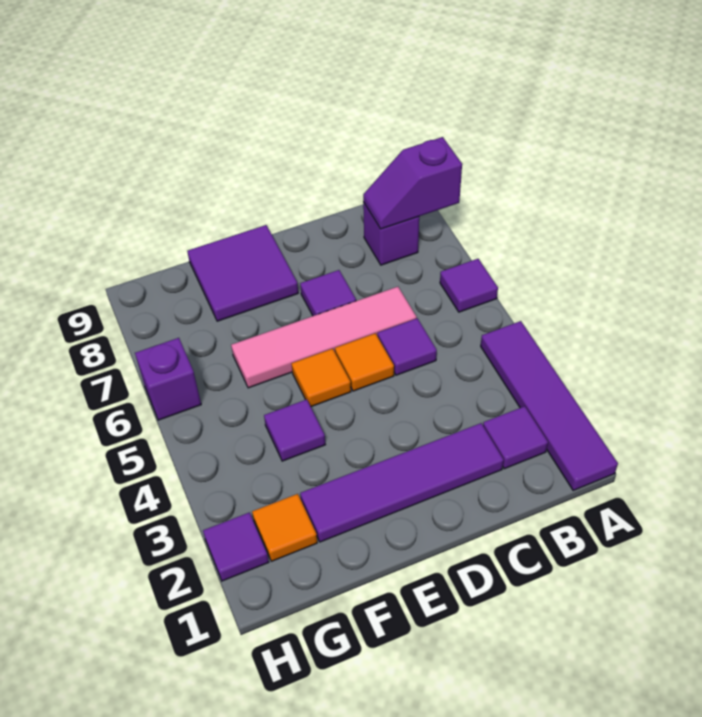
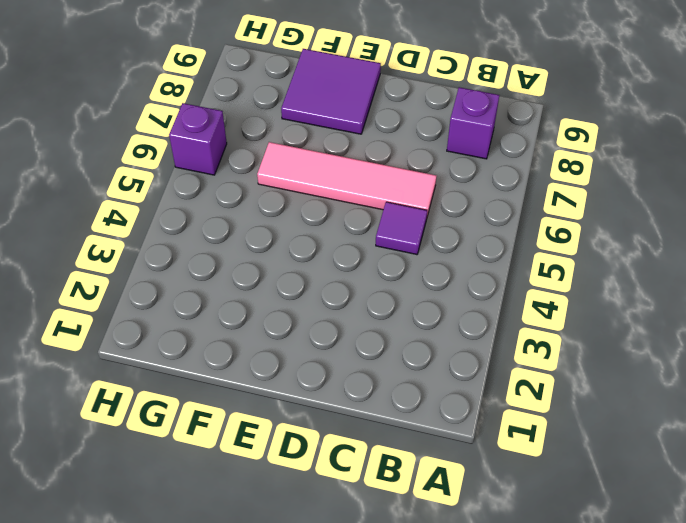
none -> purple 1x4 tile [481,321,618,490]
none -> purple 1x1 tile [440,259,498,312]
none -> purple 1x1 tile [483,406,548,469]

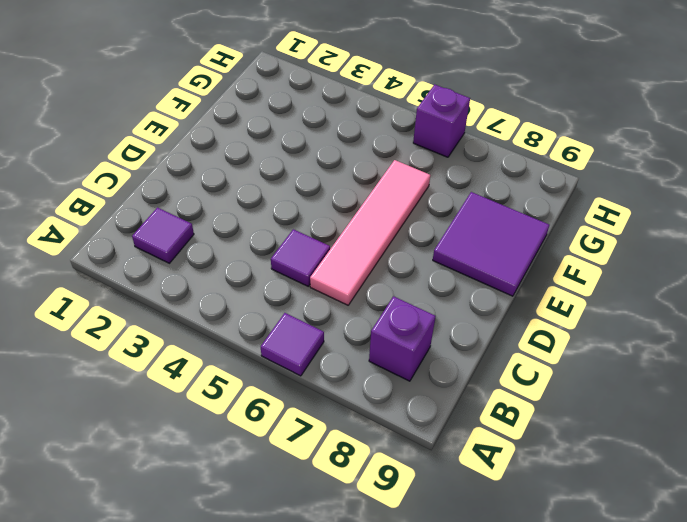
none -> purple 1x4 tile [481,321,618,490]
none -> purple 1x4 tile [300,423,504,542]
none -> orange 1x1 tile [335,333,394,391]

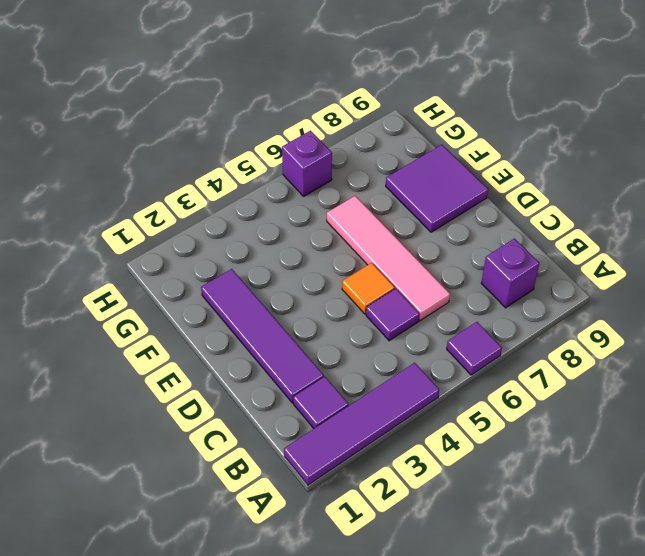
none -> purple 1x1 tile [300,270,356,316]
none -> orange 1x1 tile [291,349,351,407]
none -> purple 1x1 tile [264,399,325,461]

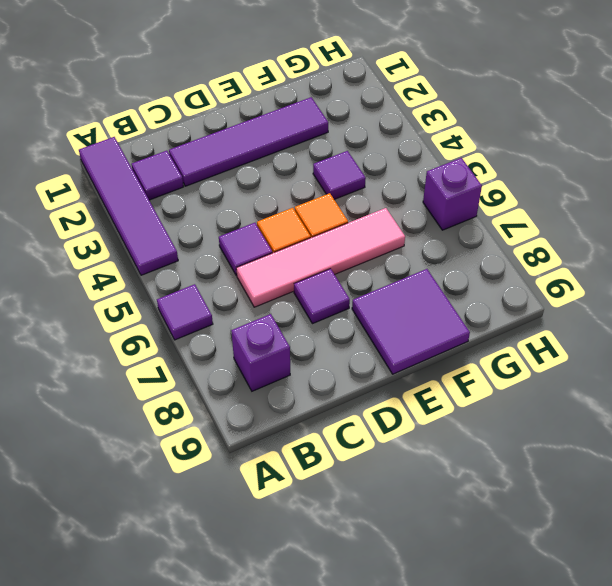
none -> orange 1x1 tile [252,494,317,561]
none -> purple 1x1 tile [203,512,269,581]
none -> purple 1x2 slope [363,137,462,229]

